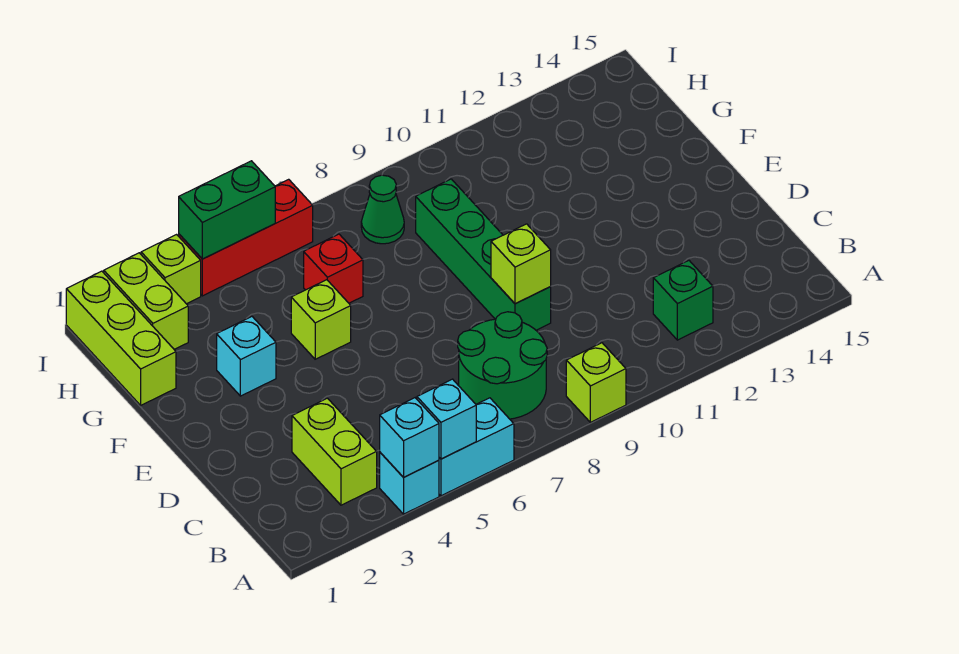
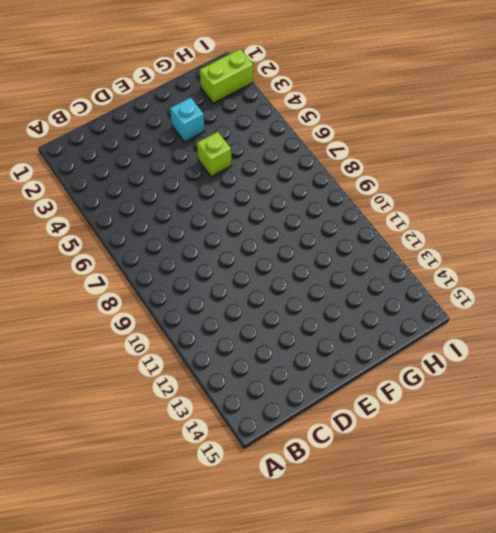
none -> cyan 1x1 brick [380,452,439,514]
none -> cyan 1x2 brick [439,398,514,496]
none -> lime 1x1 brick [566,343,626,422]

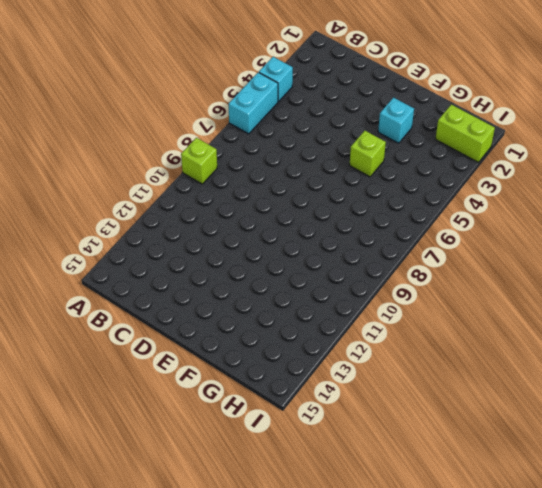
none -> lime 1x2 brick [292,398,377,505]
none -> green 2x2 round brick [458,312,547,419]
none -> green 1x1 brick [653,261,713,340]

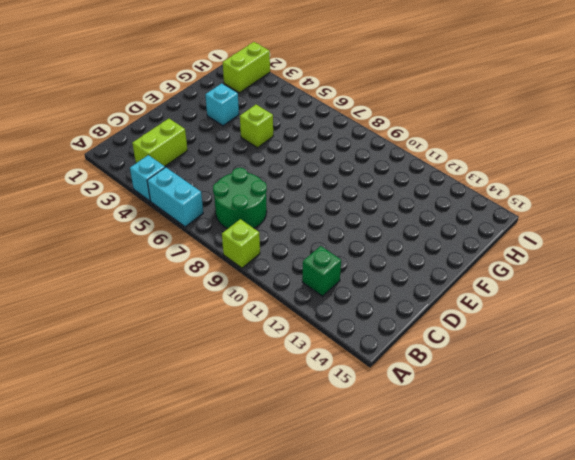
none -> green 1x4 brick [416,179,551,330]
none -> lime 1x3 brick [66,271,176,405]
none -> red 1x1 brick [304,234,363,303]

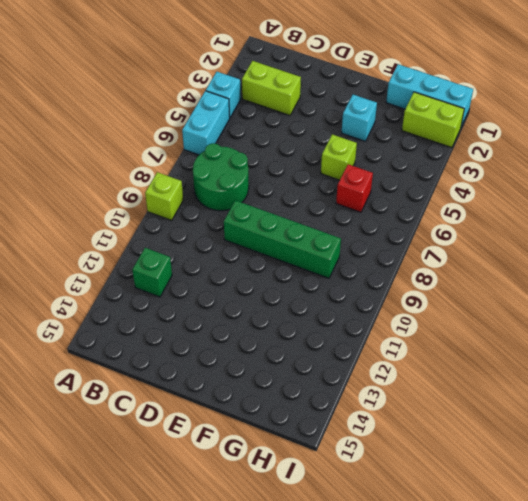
cyan 1x3 brick [386,64,473,126] -> lime 1x3 brick [66,271,176,405]
none -> green 1x1 cone [361,175,404,244]
none -> lime 1x1 brick [141,235,201,304]
none -> red 1x3 brick [179,179,313,296]

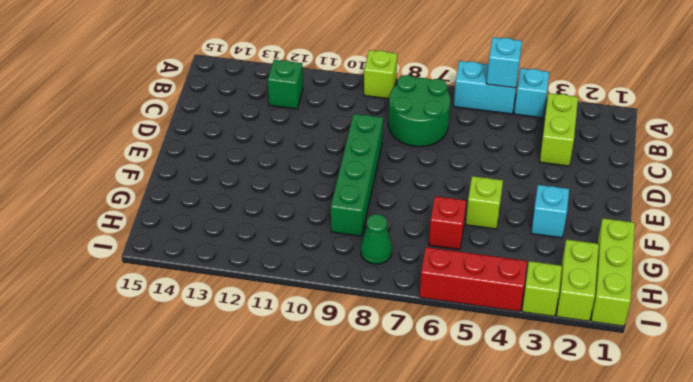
none -> cyan 1x1 brick [380,398,439,477]
none -> lime 1x1 brick [491,224,551,304]
none -> green 1x2 brick [179,161,275,259]

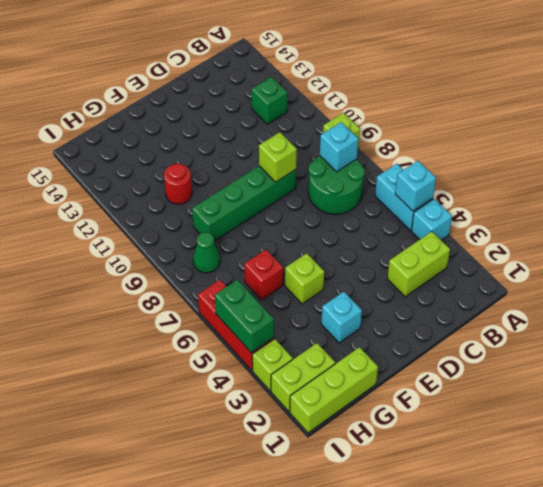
cyan 1x1 brick [320,122,358,172] -> cyan 1x1 brick moved to [380,398,439,477]
red 1x1 round brick [164,164,192,204] -> none

